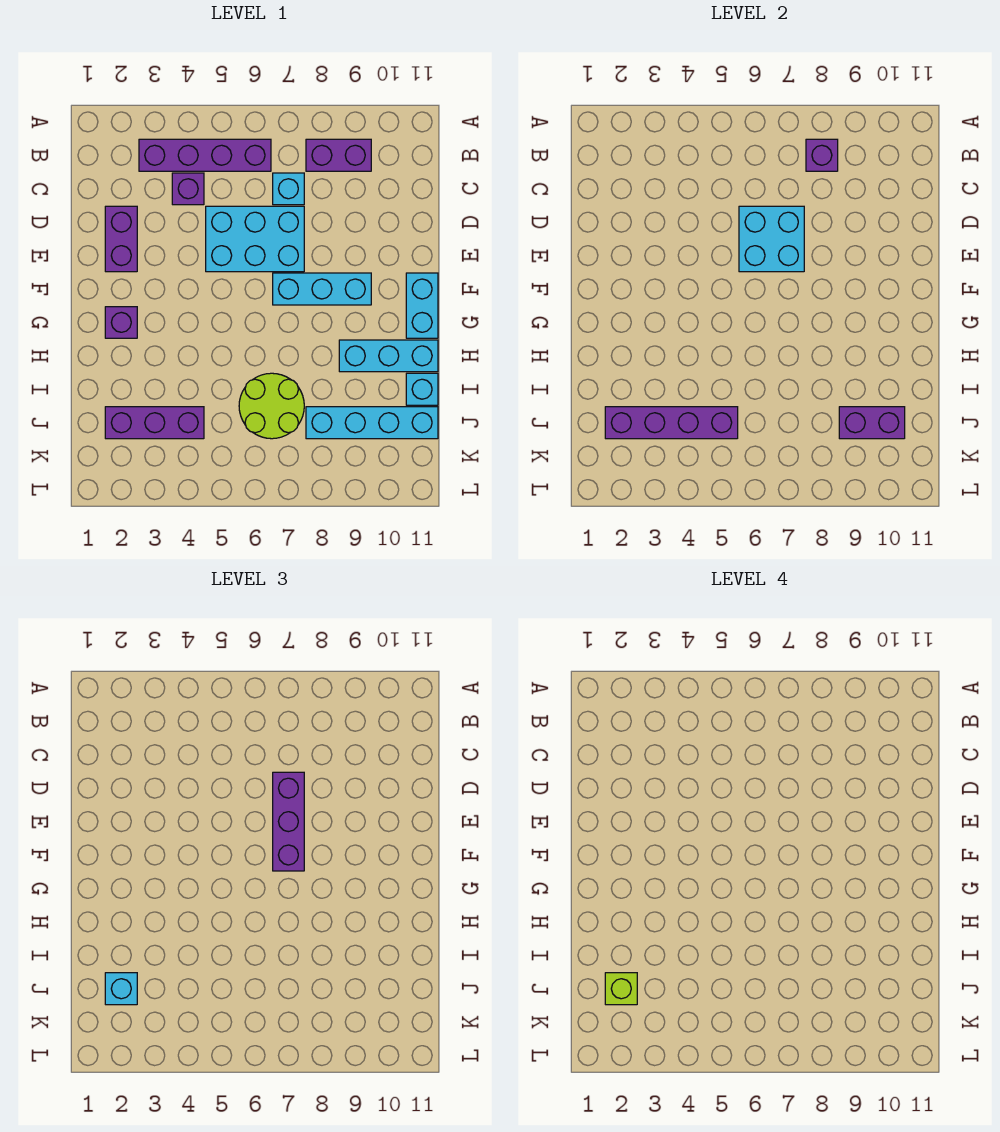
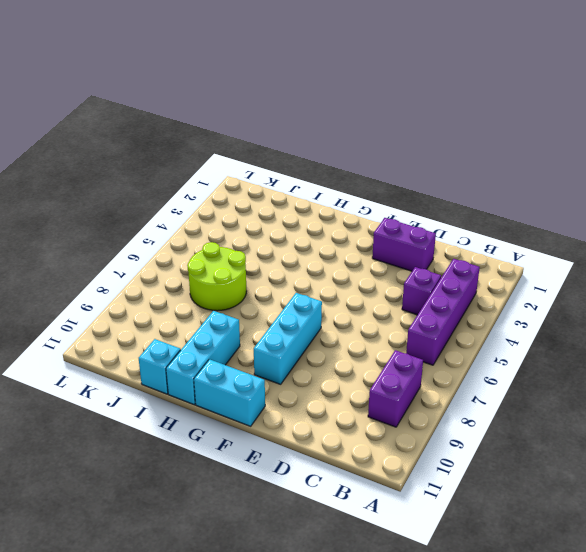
none -> cyan 1x1 brick [273,173,304,205]
none -> cyan 2x3 brick [206,206,304,272]
none -> purple 1x1 brick [105,307,137,338]

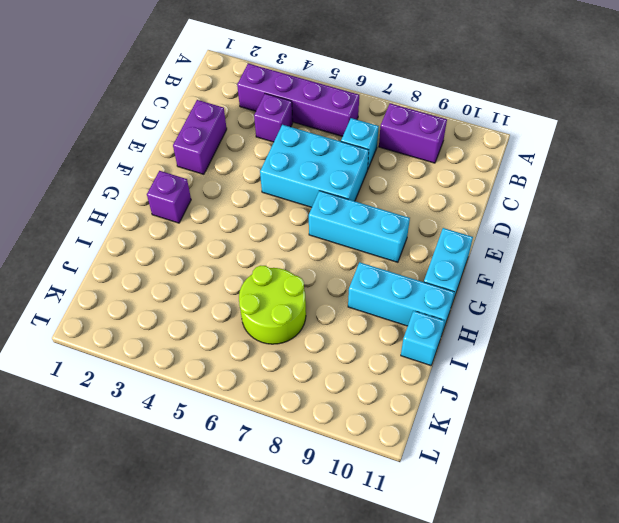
none -> purple 1x3 brick [105,407,204,439]
none -> cyan 1x4 brick [306,407,438,439]
none -> purple 1x1 brick [806,139,838,171]

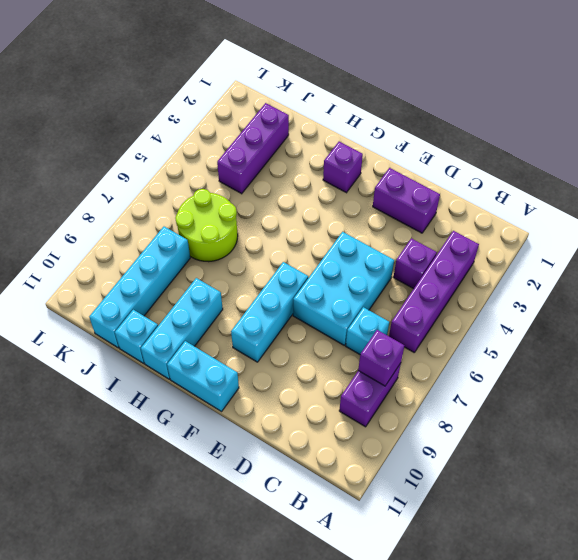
none -> cyan 2x2 brick [739,206,804,272]
none -> purple 1x4 brick [605,407,738,439]
none -> purple 1x2 brick [839,407,905,439]

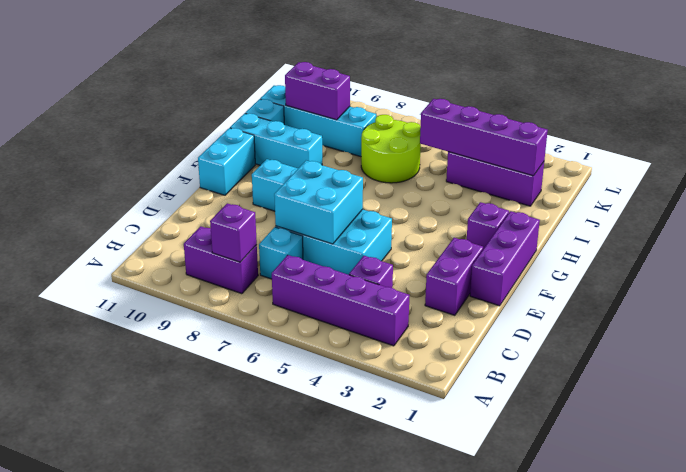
purple 1x3 brick [470,211,540,306] -> purple 1x3 brick moved to [273,772,304,871]
none -> cyan 1x1 brick [105,973,137,1005]
none -> lime 1x1 brick [605,973,637,1005]

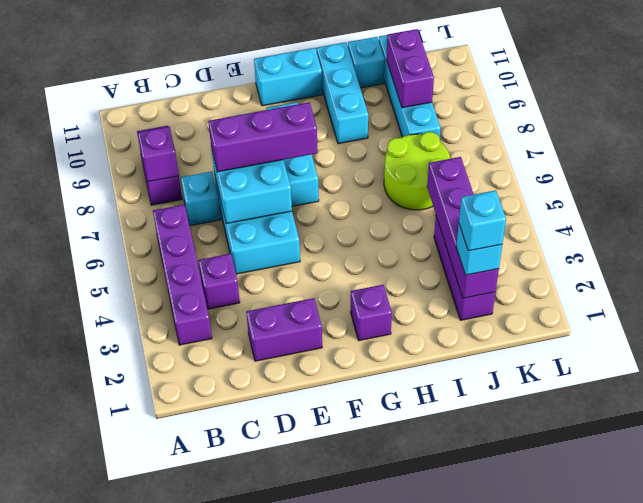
cyan 1x1 brick [459,190,506,251] -> lime 1x1 brick [605,973,637,1005]

